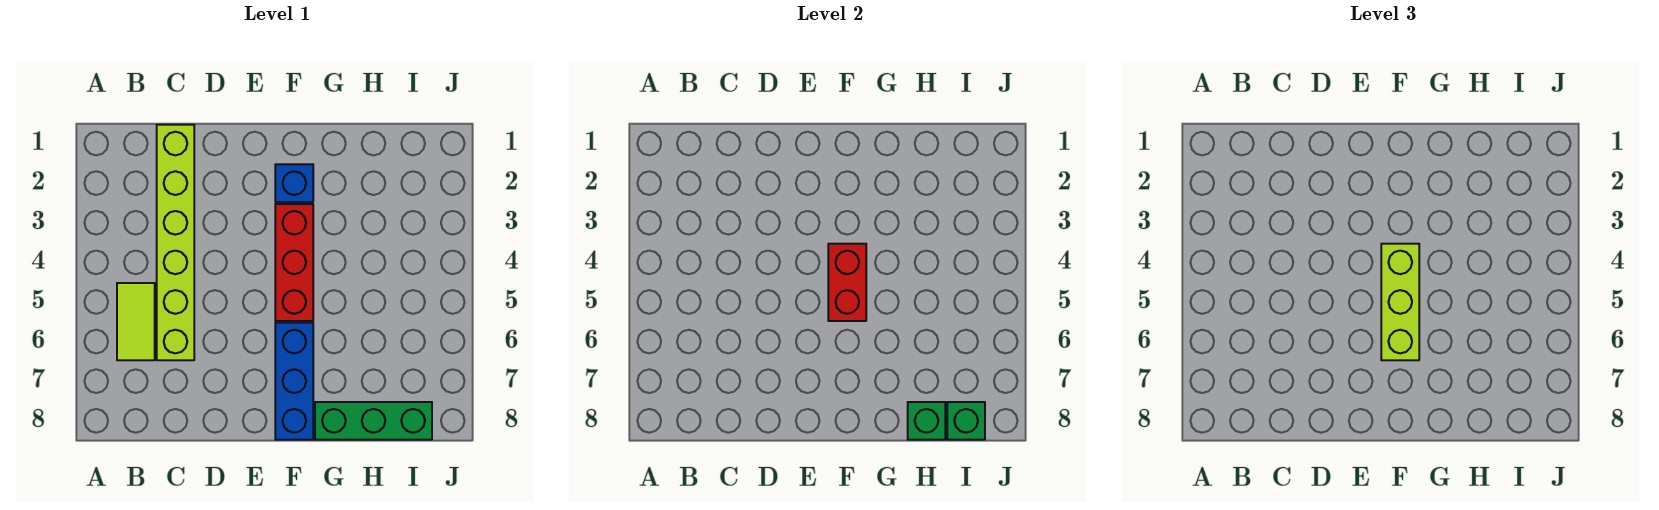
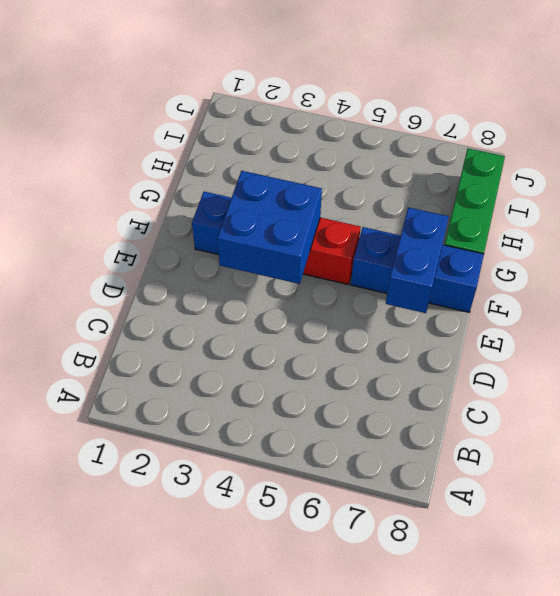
blue 2x2 brick [217,171,322,284] -> red 1x2 brick [828,244,866,321]
blue 1x2 brick [386,207,449,313] -> none
none -> lime 1x2 tile [117,283,155,360]
none -> lime 1x6 brick [157,125,194,360]

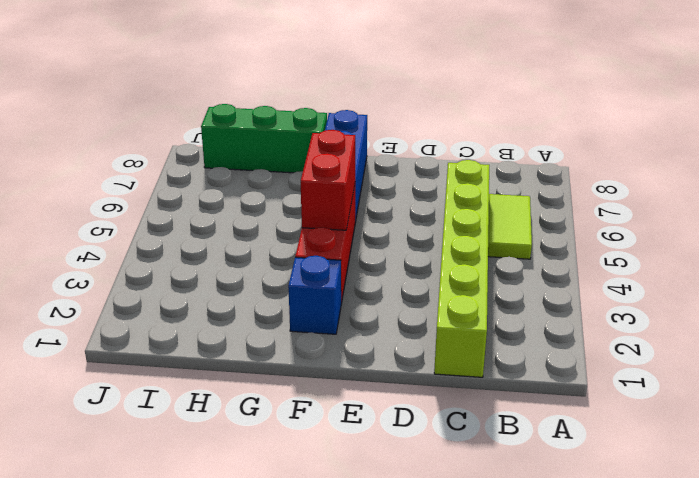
none -> green 1x1 brick [908,402,945,440]
none -> green 1x1 brick [947,402,985,440]

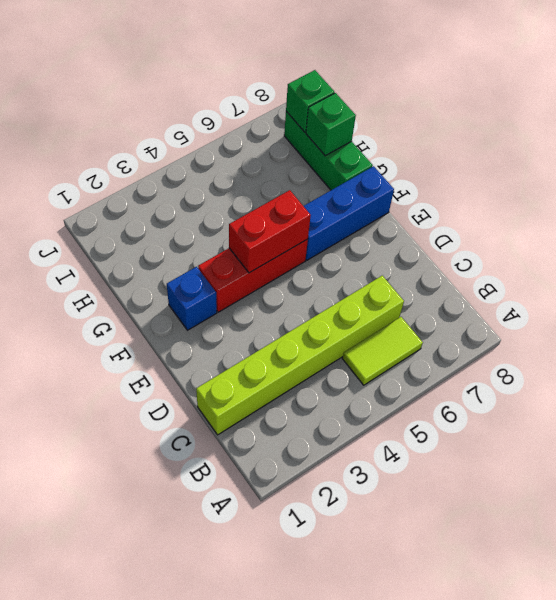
none -> lime 1x3 brick [1381,244,1419,360]

